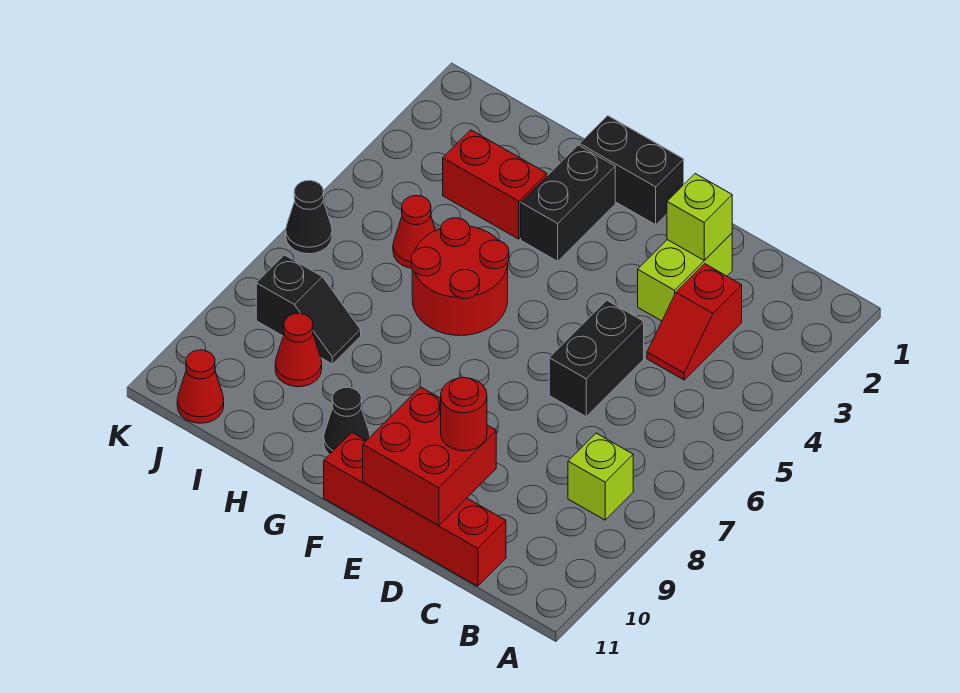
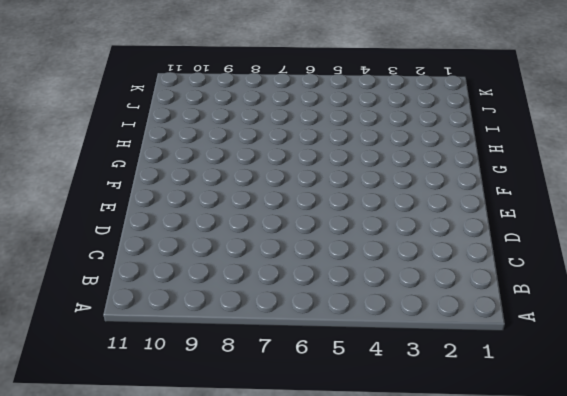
none -> lime 1x1 brick [568,433,633,520]
none -> red 1x2 slope [647,264,742,380]
none -> red 1x4 brick [324,433,506,586]

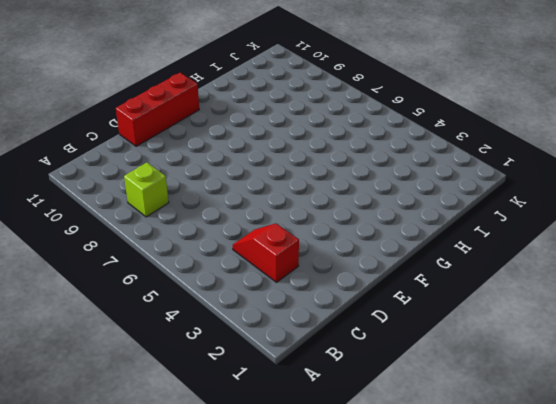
red 1x3 brick [116,73,199,146] -> red 1x4 brick [324,433,506,586]
none -> lime 1x2 brick [638,233,732,321]
none -> black 1x2 brick [549,300,644,416]
none -> black 1x2 brick [580,116,684,225]

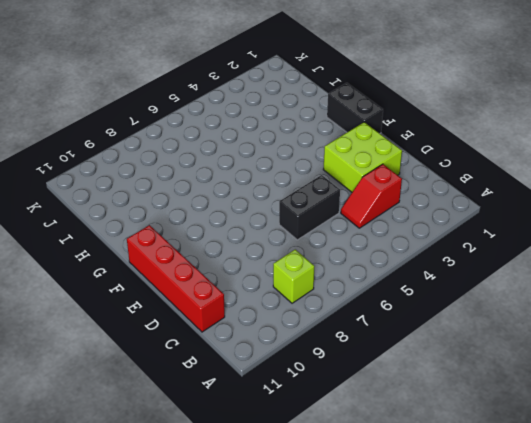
lime 2x2 brick [323,122,402,192] -> lime 1x2 brick [638,233,732,321]
none -> black 1x2 brick [521,145,615,261]
none -> red 2x2 round brick [411,218,509,336]
none -> black 1x1 cone [324,387,370,455]

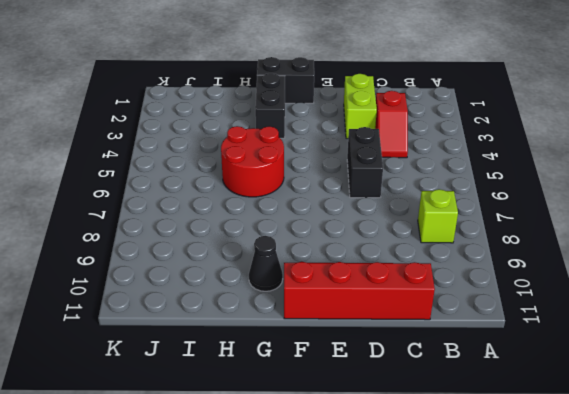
none -> red 1x2 brick [443,130,547,239]
none -> red 1x1 cone [393,196,436,268]
none -> black 1x2 slope [256,255,361,364]

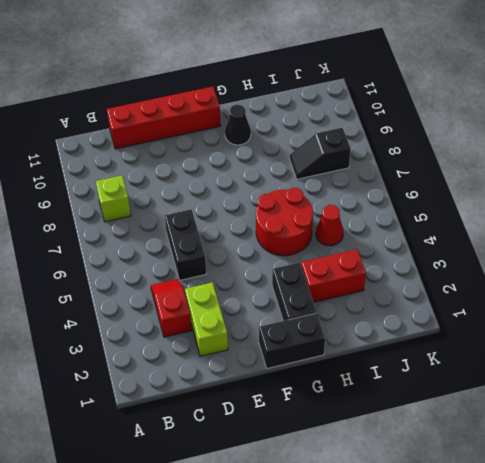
none -> red 1x1 cone [275,313,322,387]
none -> red 1x1 cone [177,350,224,423]
none -> black 1x1 cone [286,180,332,254]

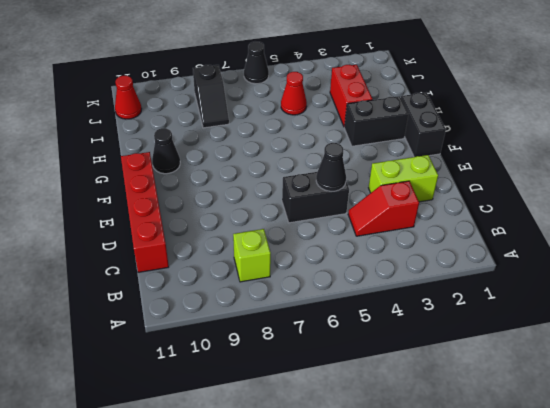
black 1x1 cone [316,143,346,191] -> none
none -> red 2x2 round brick [411,218,509,336]
none -> red 1x1 cone [275,313,322,387]
none -> lime 1x1 brick [667,174,732,260]

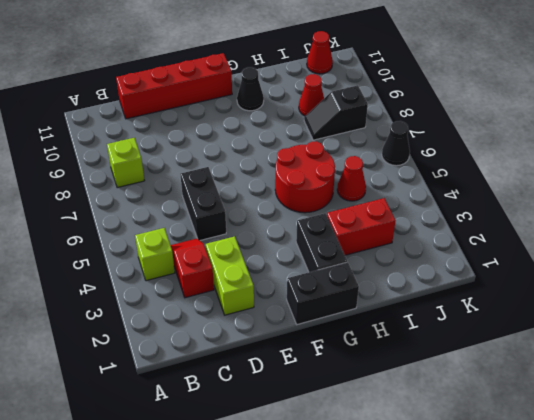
lime 1x1 brick [135,228,175,281] -> lime 1x1 brick moved to [667,174,732,260]
none -> red 2x2 brick [363,387,496,526]
none -> red 1x1 round brick [441,378,487,451]

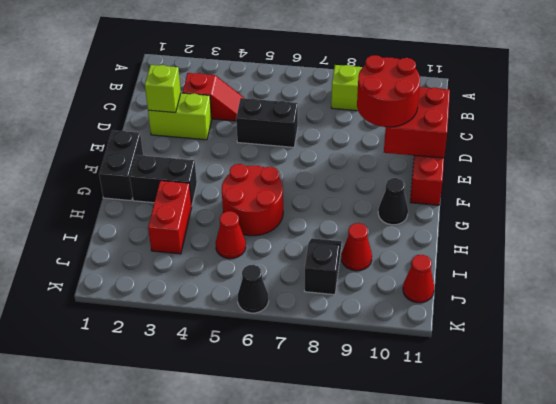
red 2x2 round brick [357,55,420,127] -> red 1x1 round brick [441,378,487,451]

